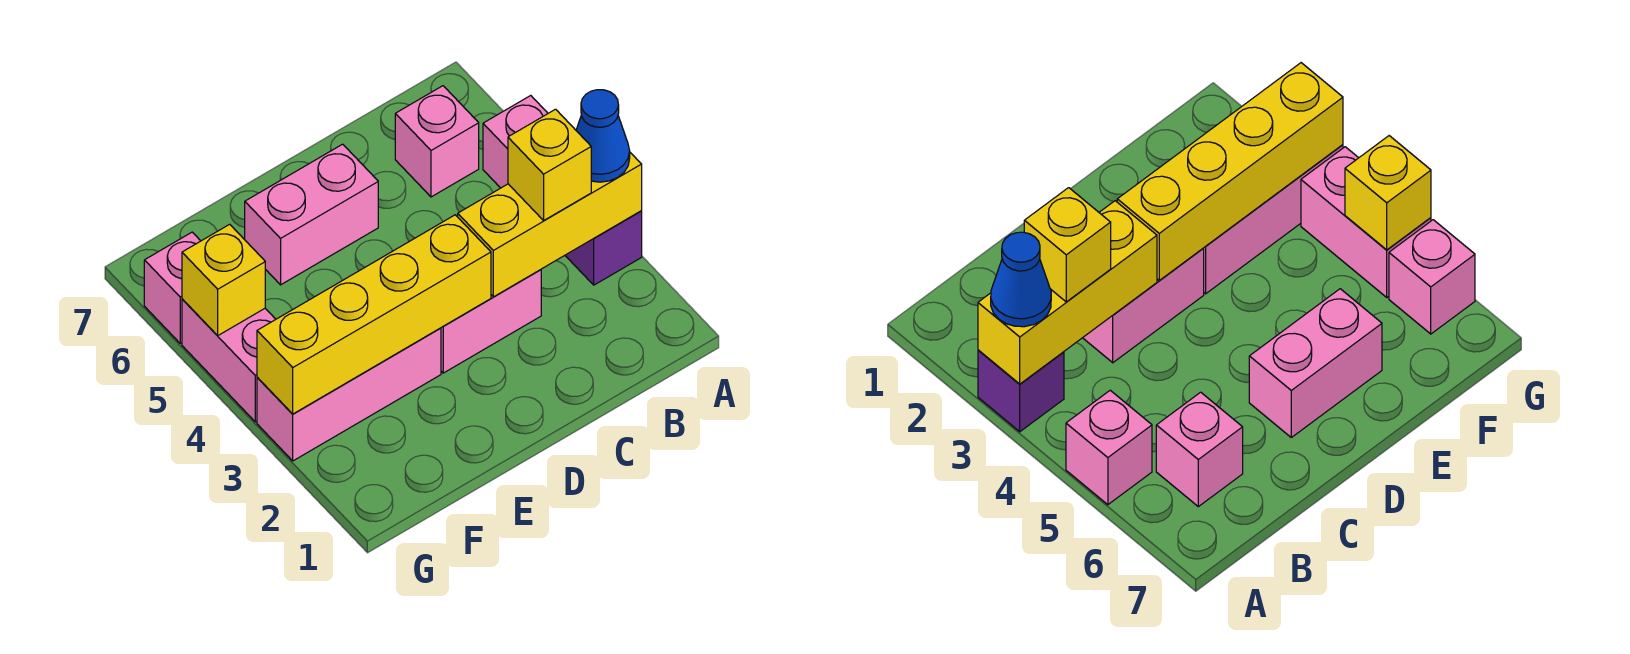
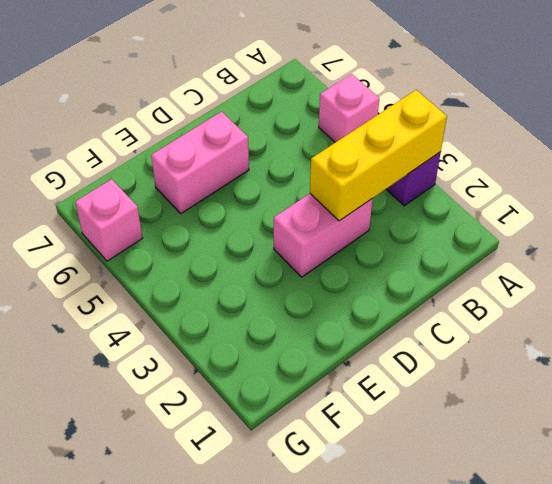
none -> pink 1x1 brick [395,86,479,197]
none -> pink 1x3 brick [257,328,441,461]
none -> pink 1x2 brick [182,299,276,422]

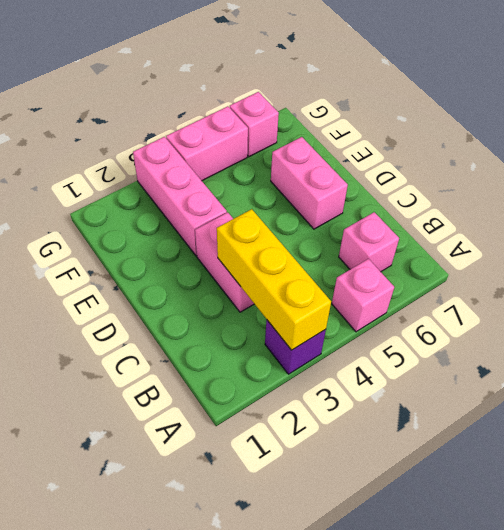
none -> yellow 1x4 brick [257,215,491,414]
none -> yellow 1x1 brick [182,224,265,336]
none -> blue 1x1 cone [576,90,630,182]

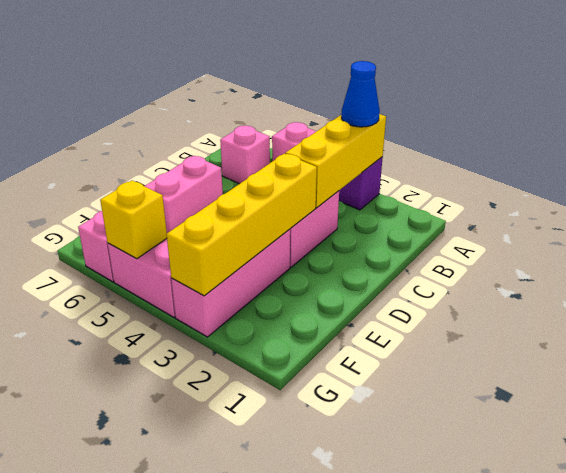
none -> yellow 1x1 brick [508,109,591,220]

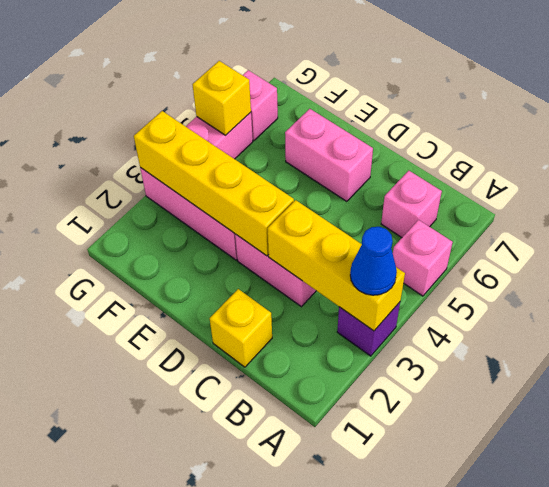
yellow 1x1 brick [210,289,272,367] -> yellow 1x1 brick moved to [508,109,591,220]

